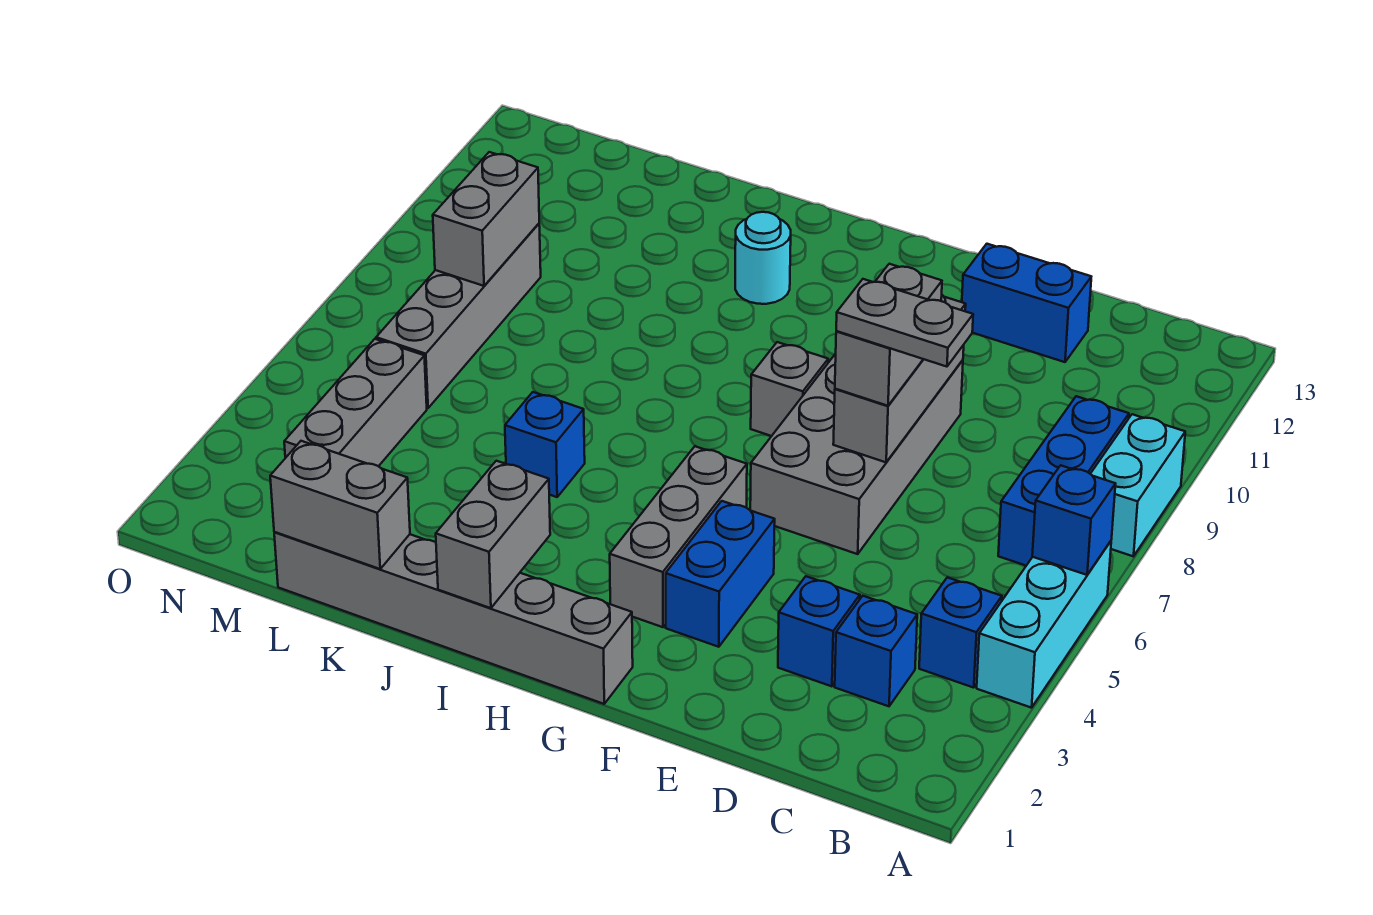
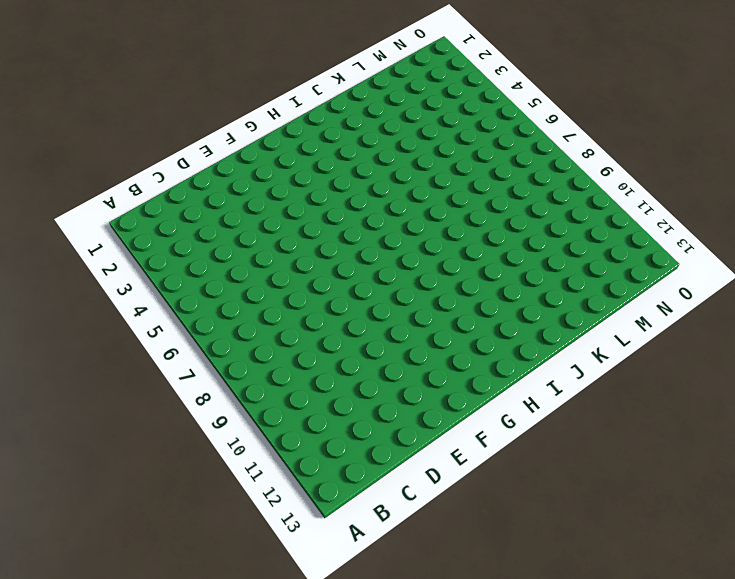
none -> cyan 1x3 brick [977,541,1111,708]
none -> cyan 1x2 brick [1091,414,1185,556]
none -> blue 1x1 brick [919,577,1002,688]

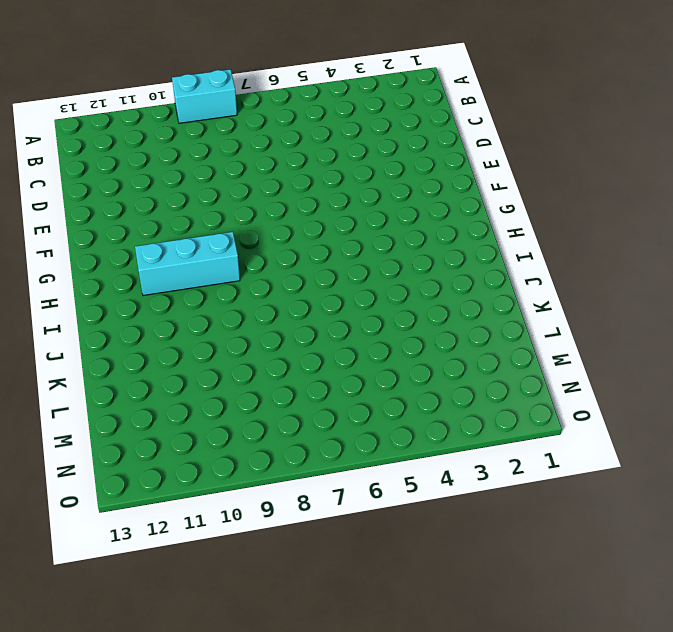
cyan 1x3 brick [135,232,240,296] -> cyan 1x3 brick moved to [977,541,1111,708]
none -> blue 1x1 brick [919,577,1002,688]
none -> blue 1x3 brick [998,396,1129,566]
none -> blue 1x1 brick [835,596,917,706]

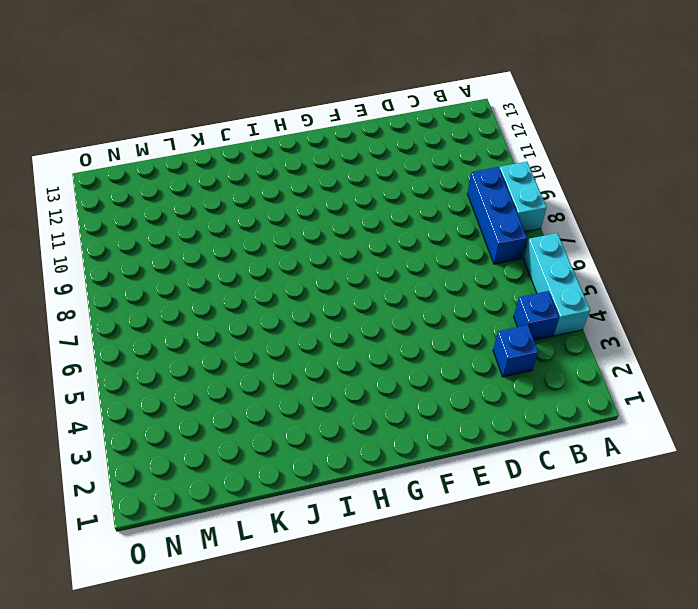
none -> blue 1x1 brick [778,576,860,686]
none -> blue 1x2 brick [962,244,1091,362]
none -> grey 2x4 brick [750,354,963,554]

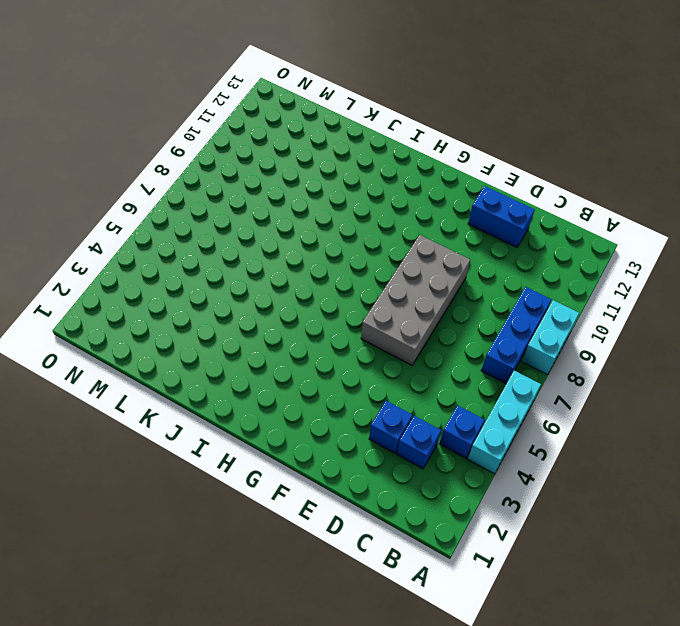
none -> blue 1x2 brick [666,501,775,647]
none -> grey 1x6 brick [274,532,633,704]
none -> grey 1x3 brick [610,446,747,627]

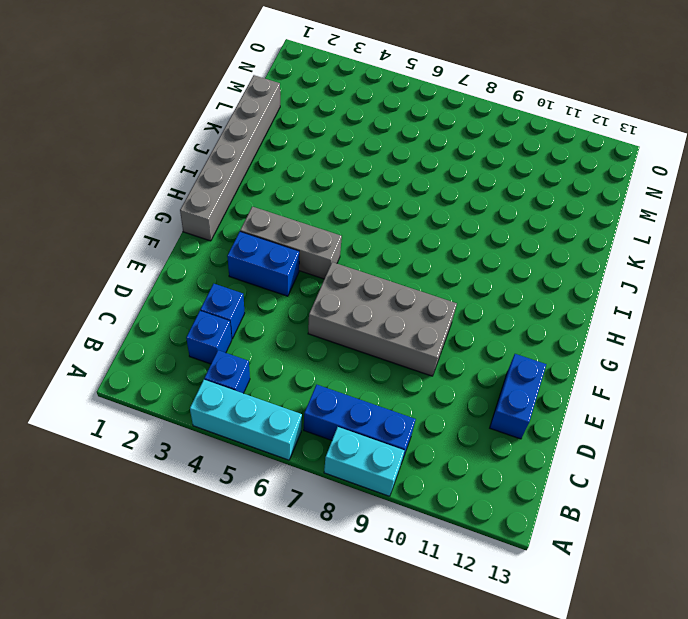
none -> grey 1x1 brick [751,342,828,436]
none -> cyan 1x1 round brick [735,212,791,304]
none -> blue 1x1 brick [505,392,585,497]

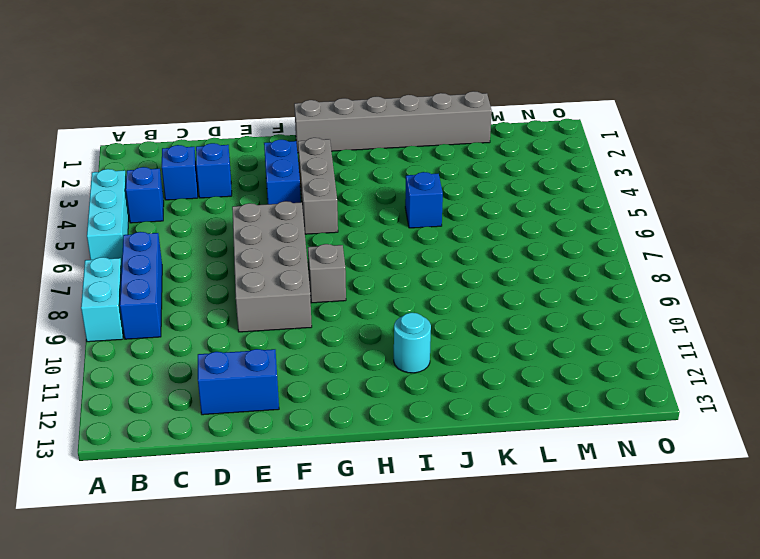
none -> grey 1x3 brick [284,339,427,466]
none -> grey 1x4 brick [376,224,541,408]
none -> blue 1x1 brick [1032,465,1115,575]

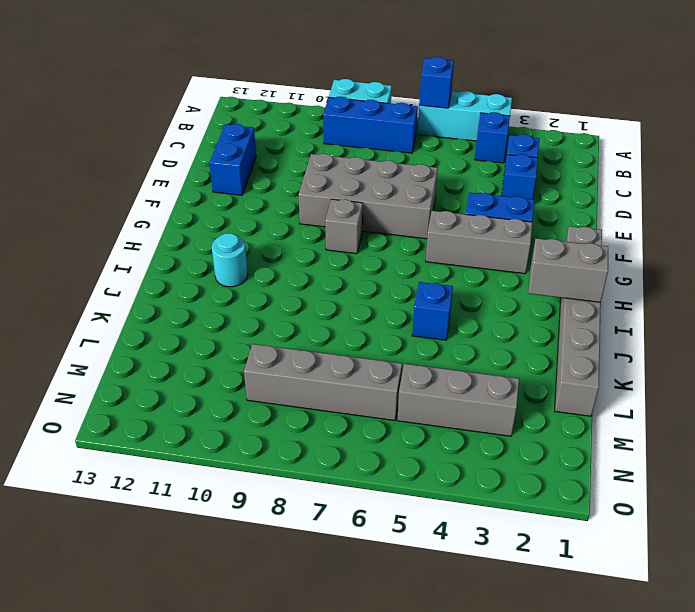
none -> grey 1x3 brick [833,295,966,462]
none -> grey 1x2 brick [270,441,410,569]
none -> grey 1x2 brick [433,152,539,286]

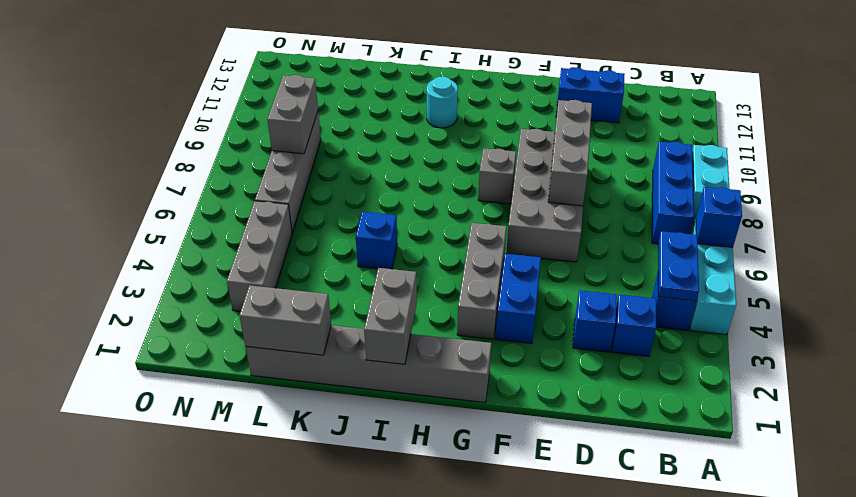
blue 1x2 plate [658,231,699,301] -> none
none -> grey 1x2 brick [835,264,942,406]
none -> grey 1x2 plate [836,279,973,367]

